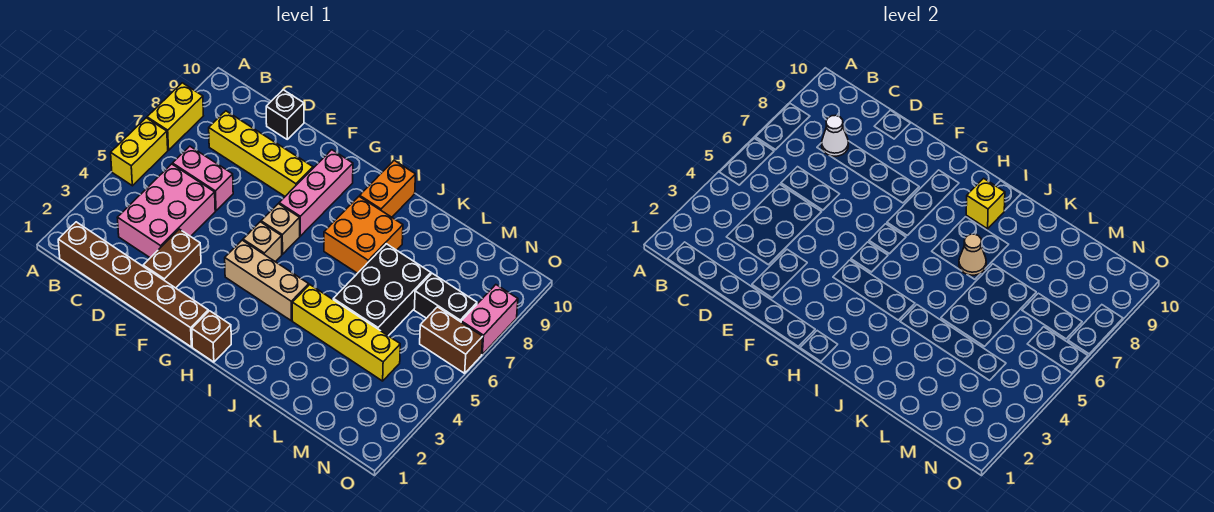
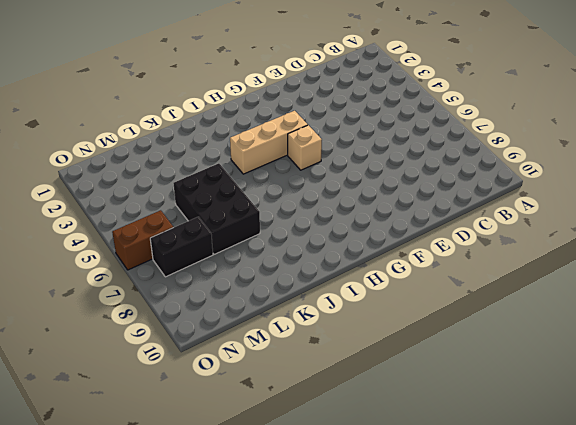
none -> yellow 1x2 brick [111,118,168,186]
none -> yellow 1x2 brick [147,83,203,150]
none -> brown 1x6 brick [58,222,208,347]

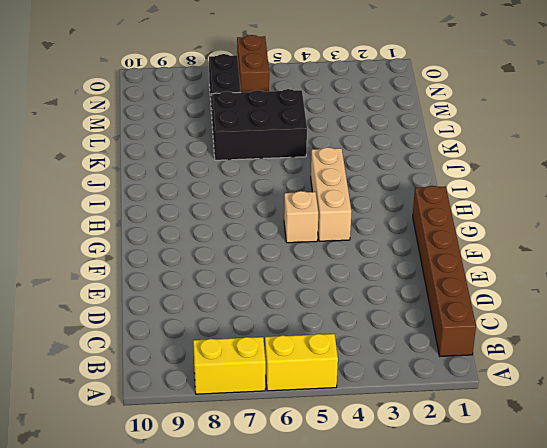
none -> pink 2x3 brick [117,164,215,258]
none -> pink 1x2 brick [173,146,233,211]
none -> yellow 1x4 brick [209,111,313,196]

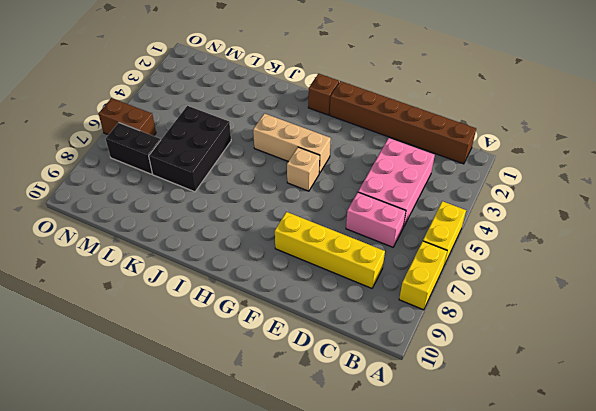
none -> black 1x1 brick [266,90,304,139]
none -> brown 1x2 brick [143,229,201,288]
none -> tan 1x1 brick [261,204,300,254]

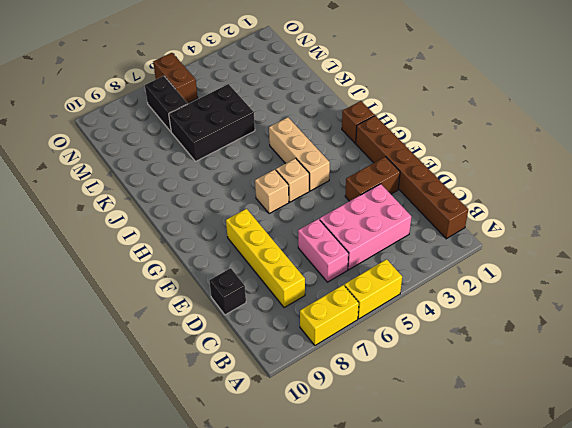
none -> pink 1x3 brick [279,150,353,236]
none -> orange 2x2 brick [324,197,403,273]
none -> orange 1x2 brick [360,161,415,217]

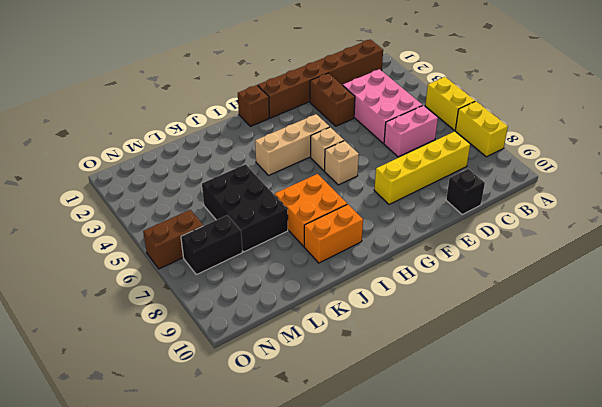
orange 1x2 brick [304,204,363,263] -> orange 1x2 brick turned to [360,161,415,217]
none -> pink 1x3 brick [279,150,353,236]
none -> yellow 1x4 brick [292,285,400,381]
none -> pink 1x2 brick [461,285,518,354]

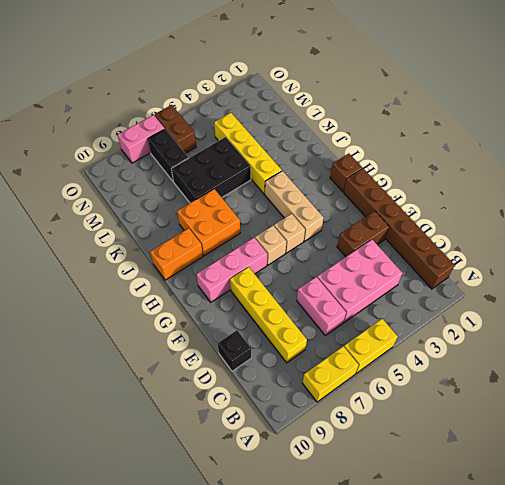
none -> white 1x1 cone [822,115,848,156]
none -> yellow 1x1 brick [966,178,1005,229]
none -> tan 1x1 cone [959,234,986,275]

